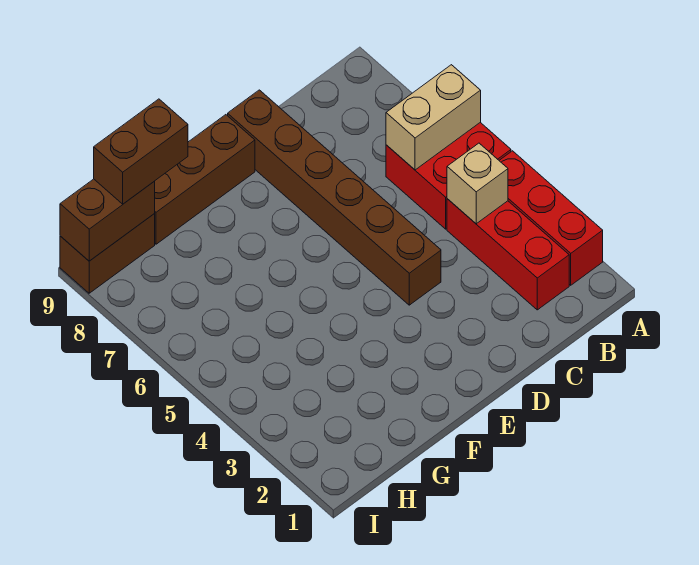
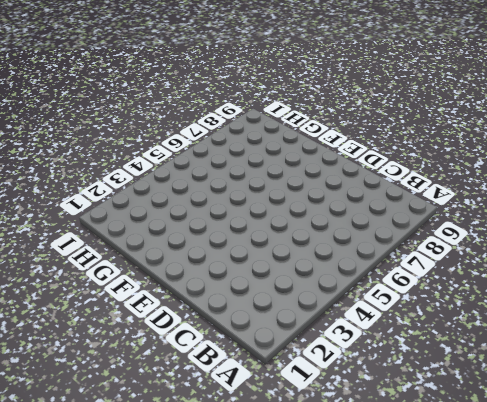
none -> red 1x3 brick [499,151,603,285]
none -> red 2x2 brick [386,122,511,229]

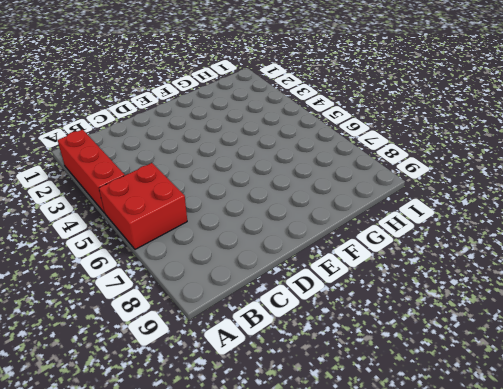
none -> red 1x3 brick [447,199,569,310]
none -> brown 1x6 brick [228,90,441,305]

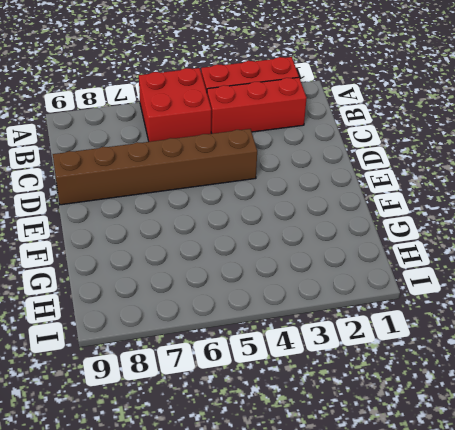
none -> brown 1x3 brick [154,115,255,244]
none -> brown 1x2 brick [60,214,155,293]

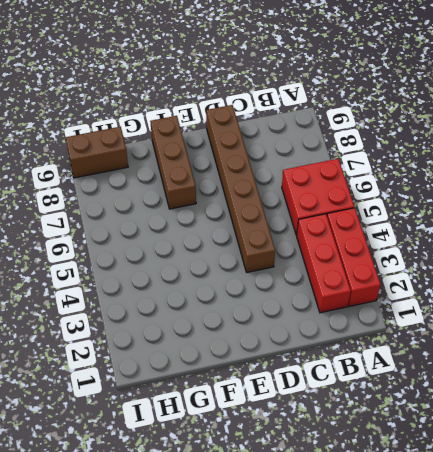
brown 1x3 brick [150,116,196,209] -> brown 1x3 brick turned to [154,115,255,244]
none -> tan 1x2 brick [386,65,481,170]
none -> tan 1x1 brick [447,143,508,224]

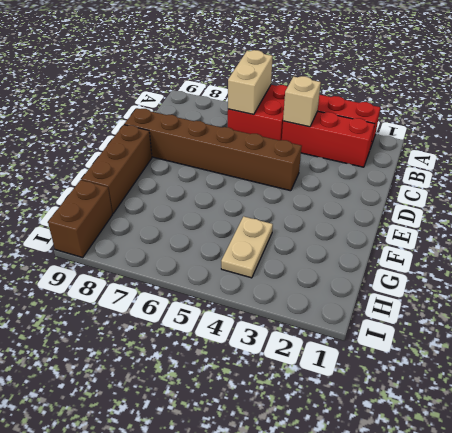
tan 1x2 plate [221,216,273,278] -> none
none -> brown 1x2 brick [60,179,155,261]
none -> brown 1x2 brick [94,99,188,204]

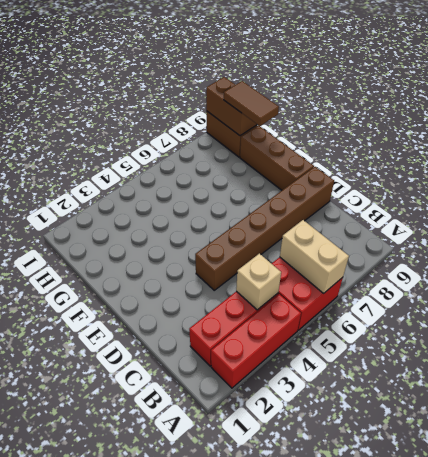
brown 1x2 tile [224,81,279,126] -> brown 1x2 brick [94,99,188,204]

